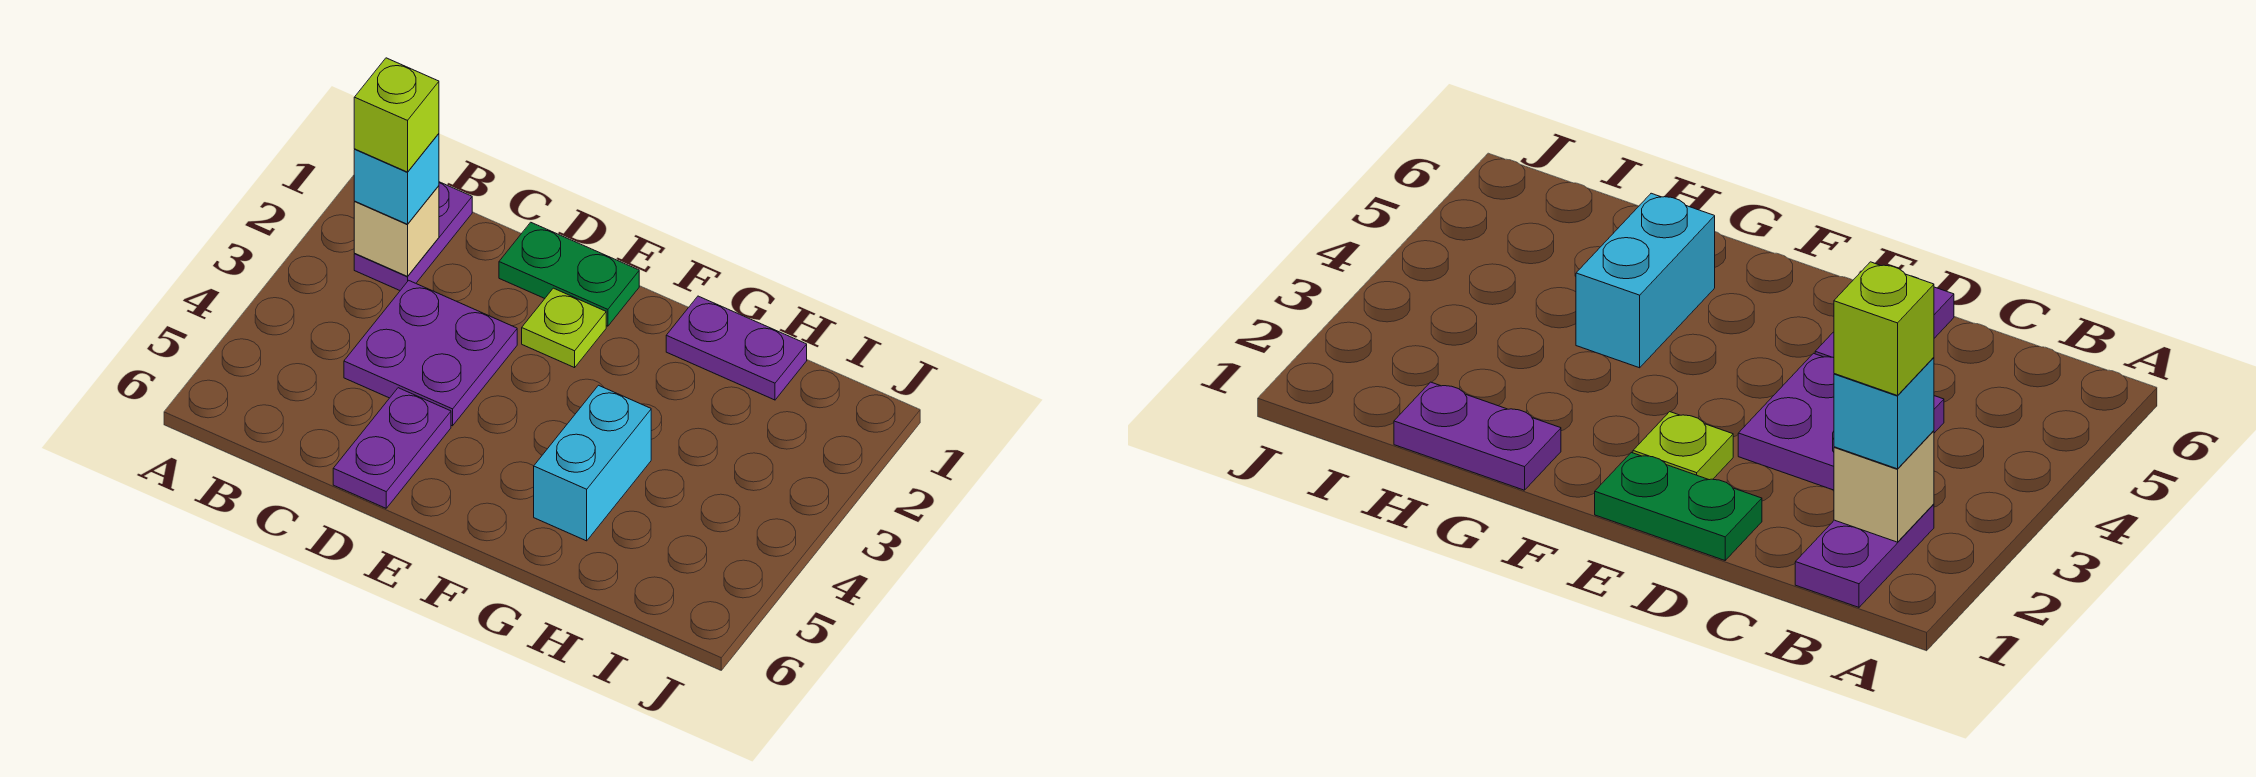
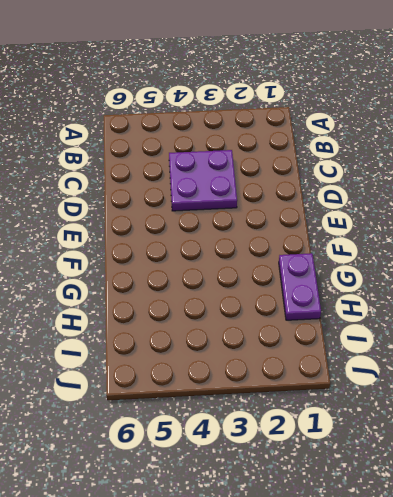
none -> purple 1x2 plate [354,182,472,290]
none -> green 1x2 plate [499,222,639,326]

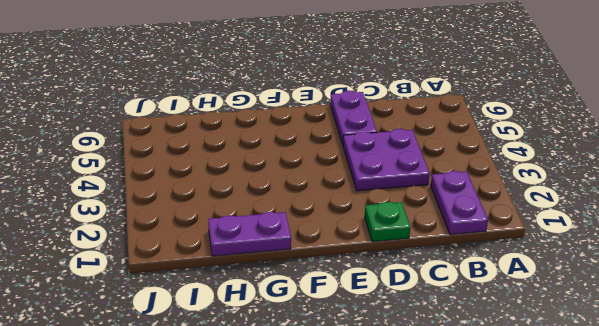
green 1x1 plate [365,202,411,242] -> green 1x2 plate [499,222,639,326]
none -> lime 1x1 plate [522,288,606,368]
none -> cyan 1x2 brick [534,385,651,541]

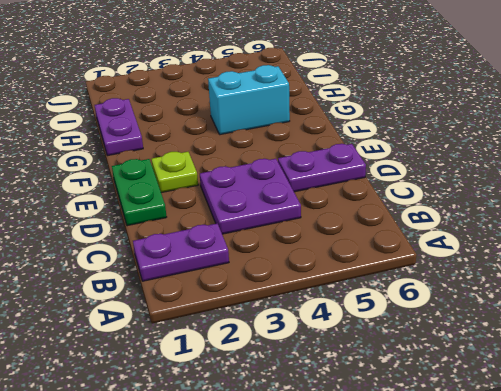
none -> tan 1x1 brick [354,186,439,276]
none -> cyan 1x1 brick [354,134,439,224]

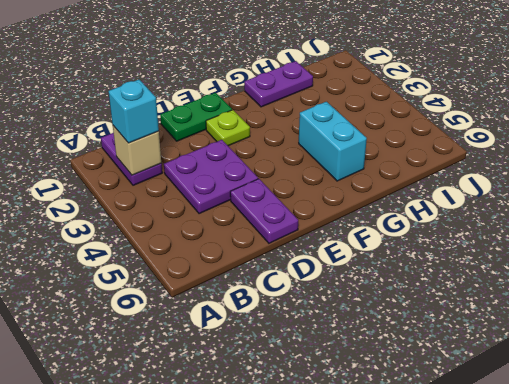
none -> lime 1x1 brick [354,58,439,172]

